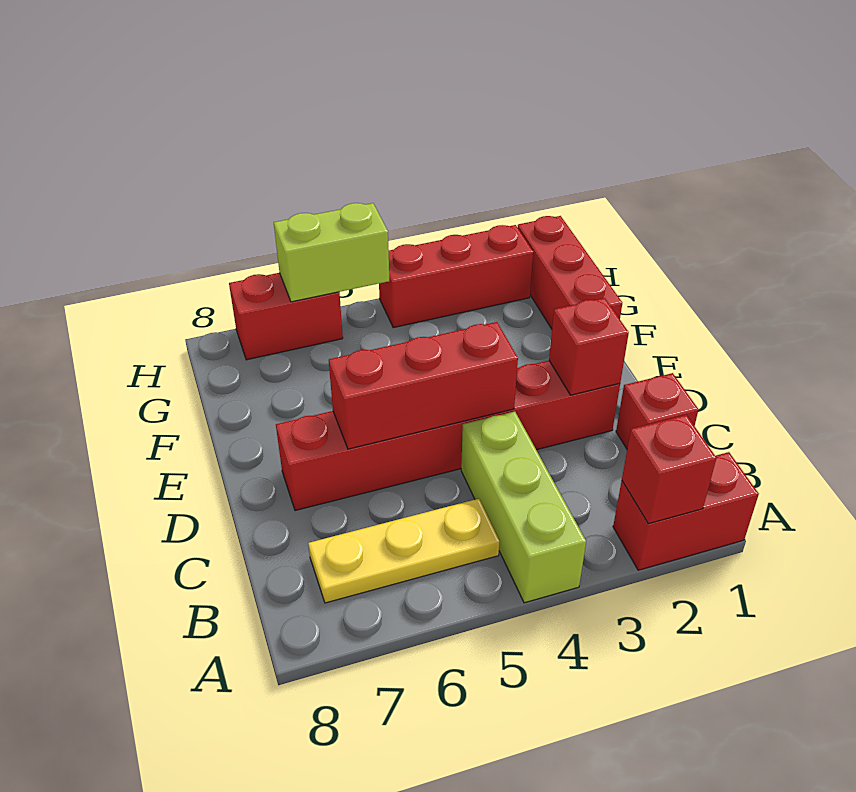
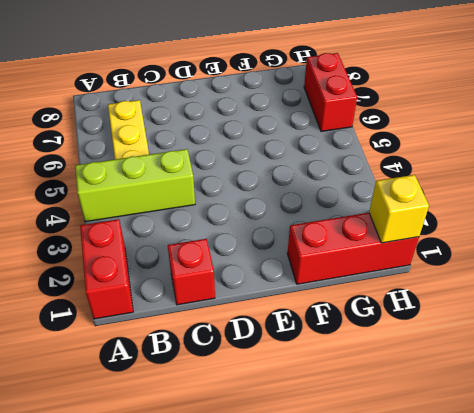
yellow 1x1 brick [369,175,429,243] -> none
none -> red 1x6 brick [276,361,620,511]
none -> red 1x3 brick [379,225,533,328]
none -> red 1x1 brick [622,415,716,524]

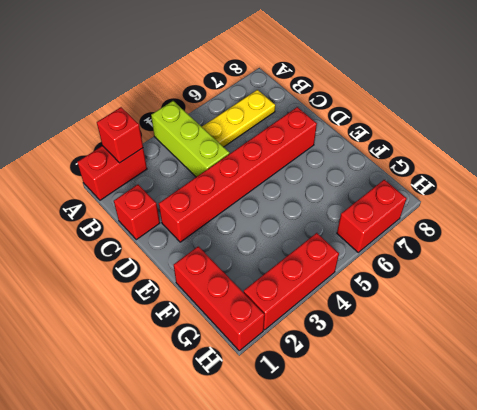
none -> red 1x1 brick [549,298,629,395]
none -> red 1x3 brick [329,322,518,449]
none -> lime 1x2 brick [274,203,389,302]

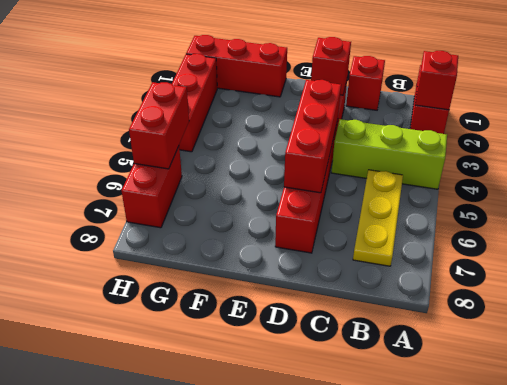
red 1x2 brick [129,82,189,169] -> lime 1x2 brick [274,203,389,302]

